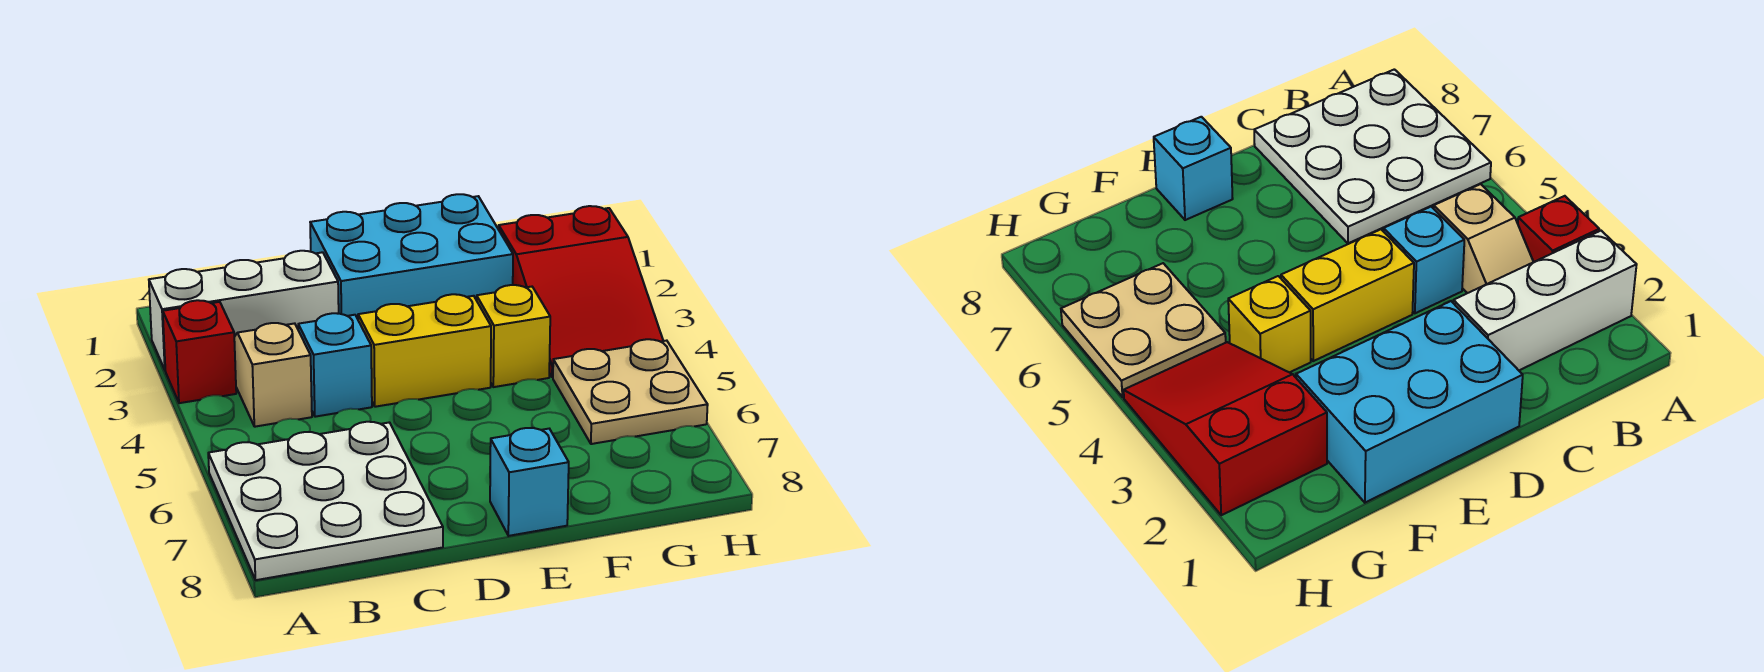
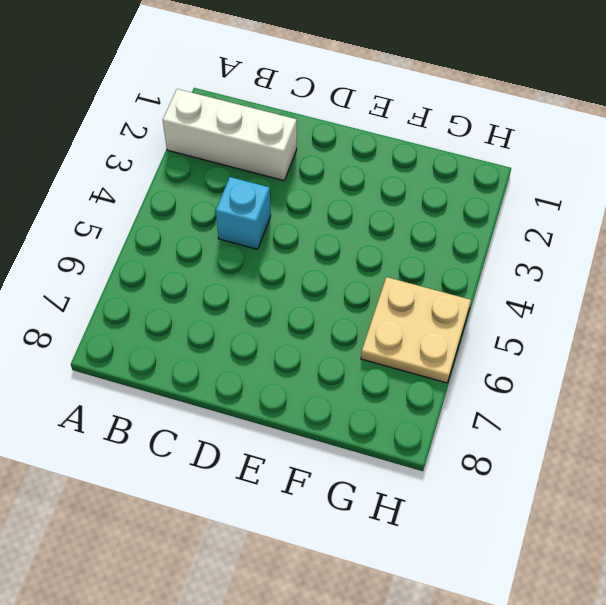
none -> red 1x1 brick [163,300,236,403]
none -> white 3x3 plate [208,422,443,580]

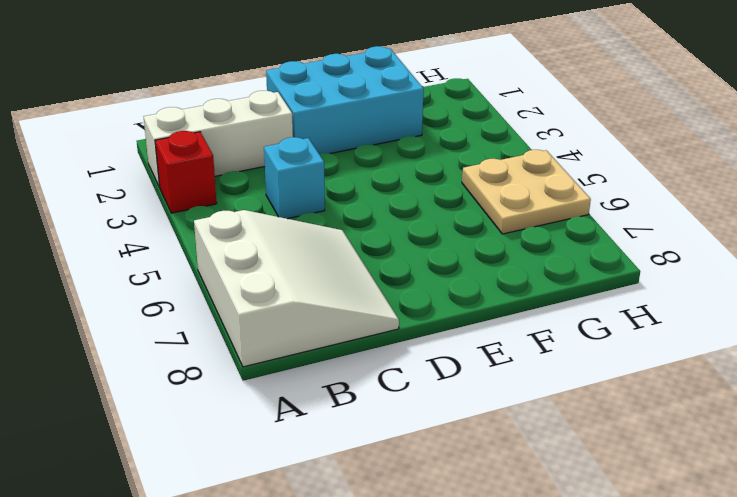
white 3x3 slope [194,210,399,367] -> white 3x3 plate [208,422,443,580]
none -> tan 1x2 slope [234,323,312,427]
none -> yellow 1x2 brick [358,294,491,407]

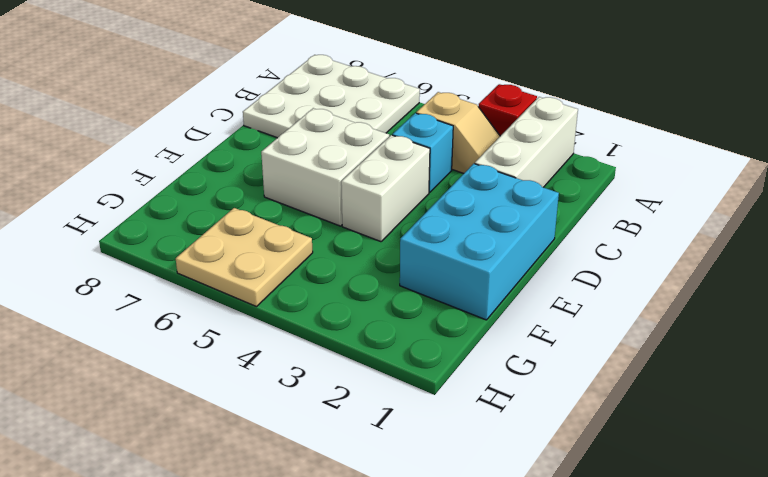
white 1x2 brick [341,135,430,242] -> yellow 1x2 brick [358,294,491,407]
white 2x2 brick [261,108,389,226] -> none
none -> cyan 1x1 brick [490,428,569,536]
none -> yellow 1x1 brick [477,285,550,387]

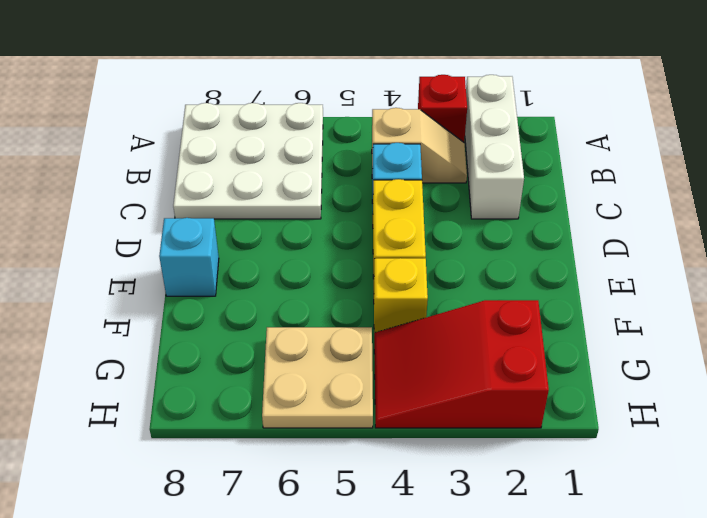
none -> cyan 2x3 brick [310,194,513,319]

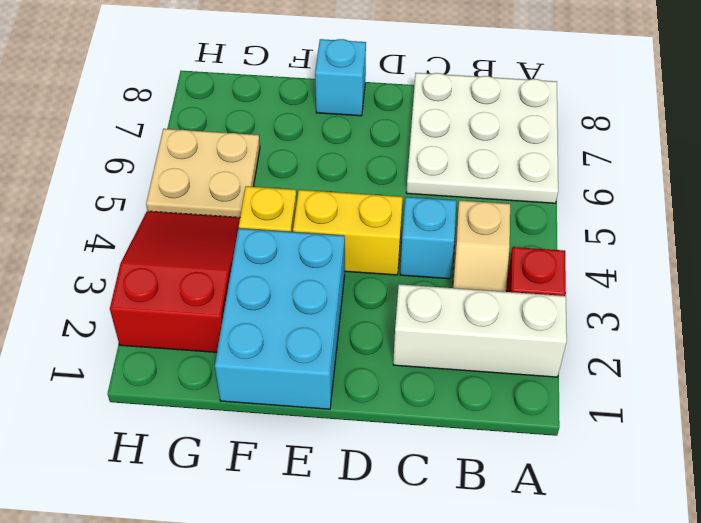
cyan 2x3 brick [215,228,345,409] -> cyan 2x3 brick turned to [310,194,513,319]

